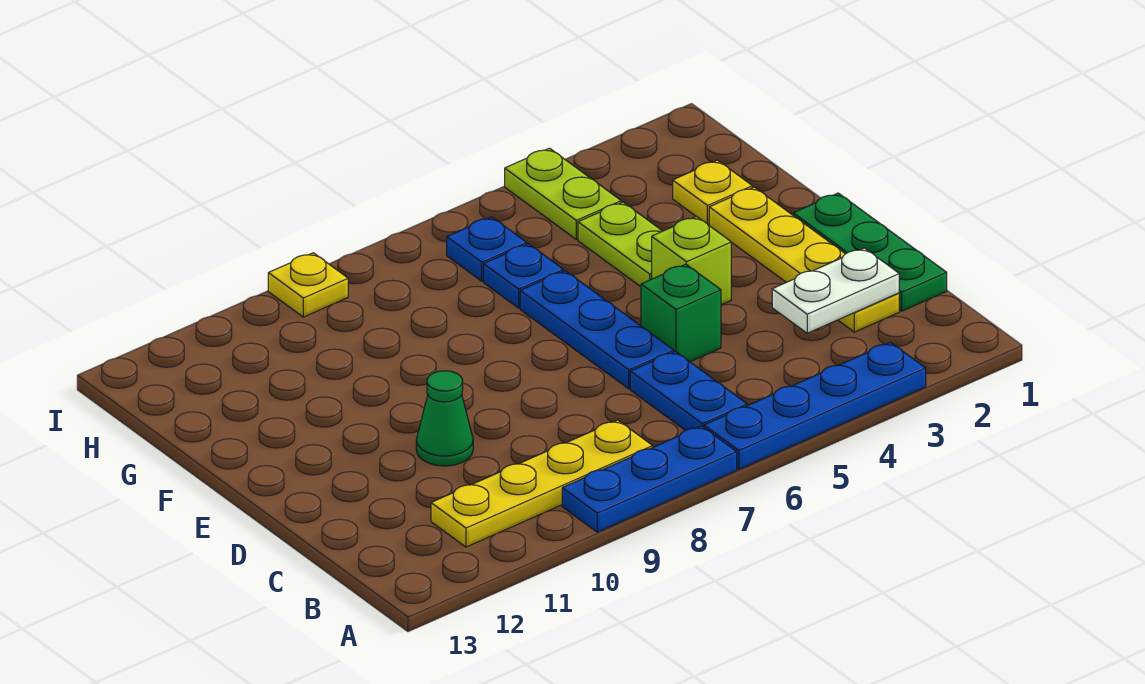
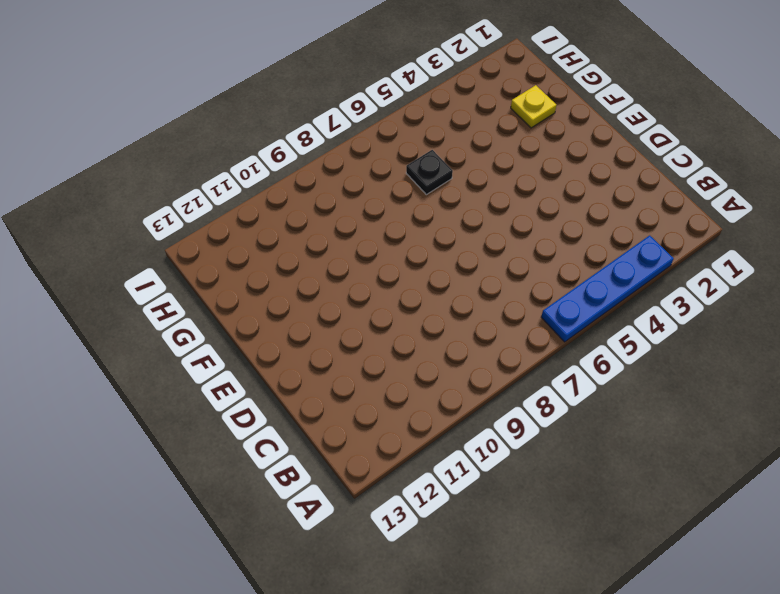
black 1x1 plate [406,150,453,195] -> blue 1x1 plate [484,244,563,308]
none -> blue 1x3 plate [562,426,737,532]
none -> blue 1x2 plate [630,351,747,430]
none -> yellow 1x4 plate [431,420,653,547]

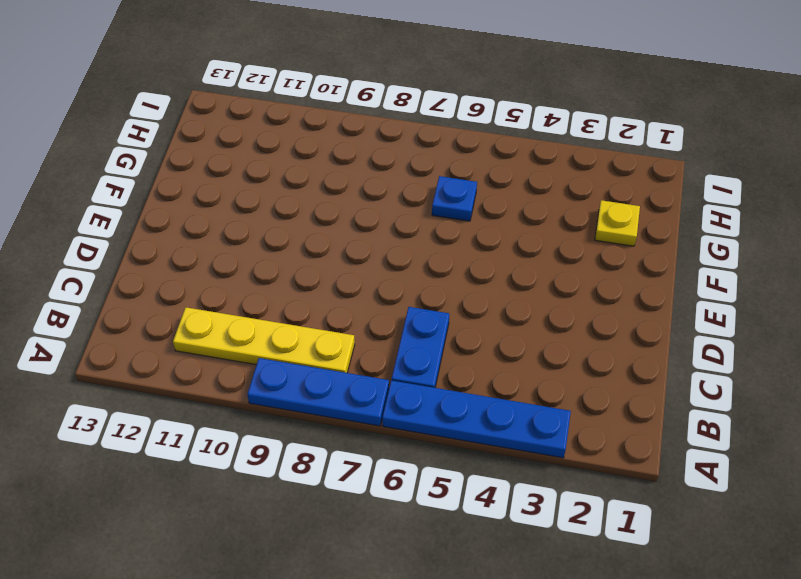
none -> green 1x3 plate [793,193,947,311]
none -> yellow 1x4 plate [709,187,899,332]
none -> green 1x1 brick [641,264,721,362]

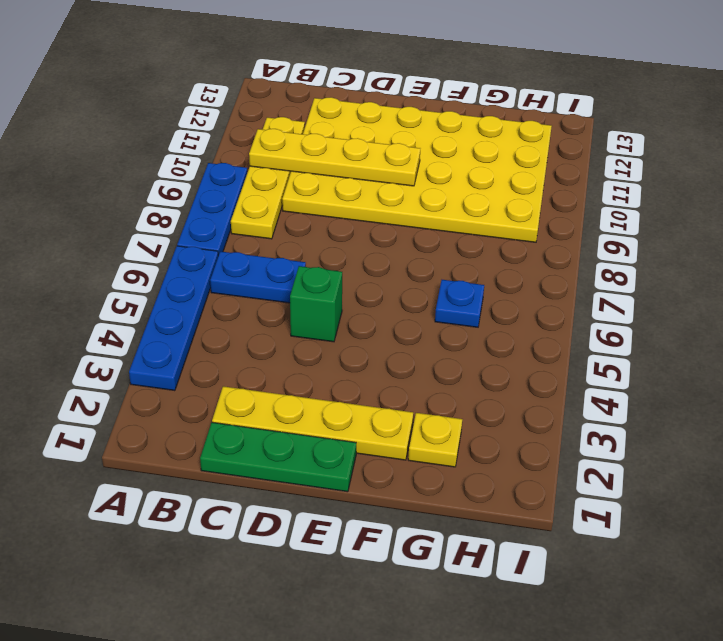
yellow 1x4 plate [249,129,420,186] -> none
yellow 4x6 plate [282,97,552,242] -> green 1x1 cone [416,371,473,466]
none -> blue 1x3 plate [520,271,674,389]
none -> lime 1x1 brick [652,216,731,305]
none -> lime 1x2 plate [578,202,662,287]

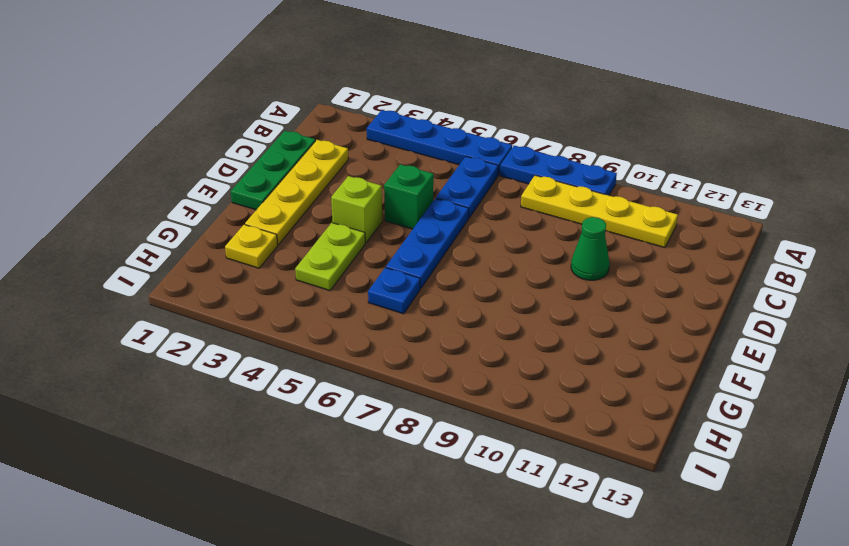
none -> lime 1x2 plate [505,148,621,239]
none -> blue 1x1 plate [447,217,527,281]
none -> yellow 1x1 plate [268,253,348,317]

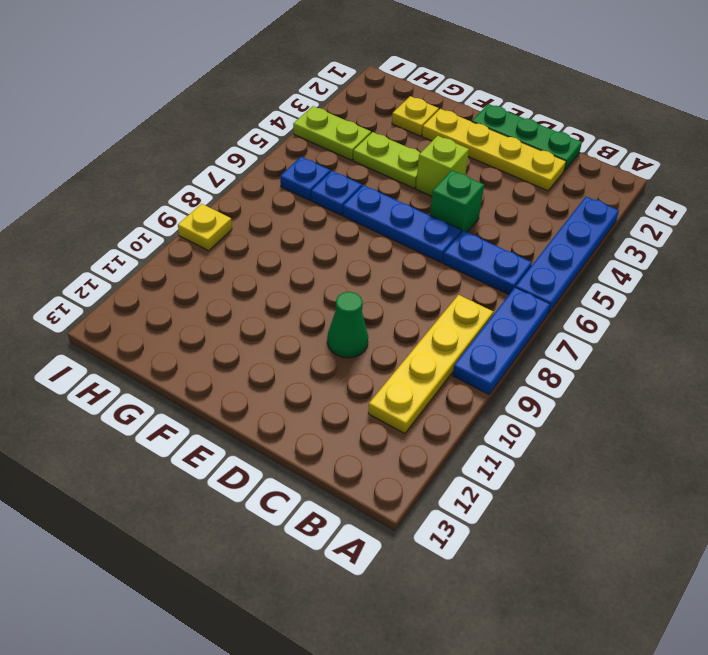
none -> white 1x2 plate [772,248,899,333]

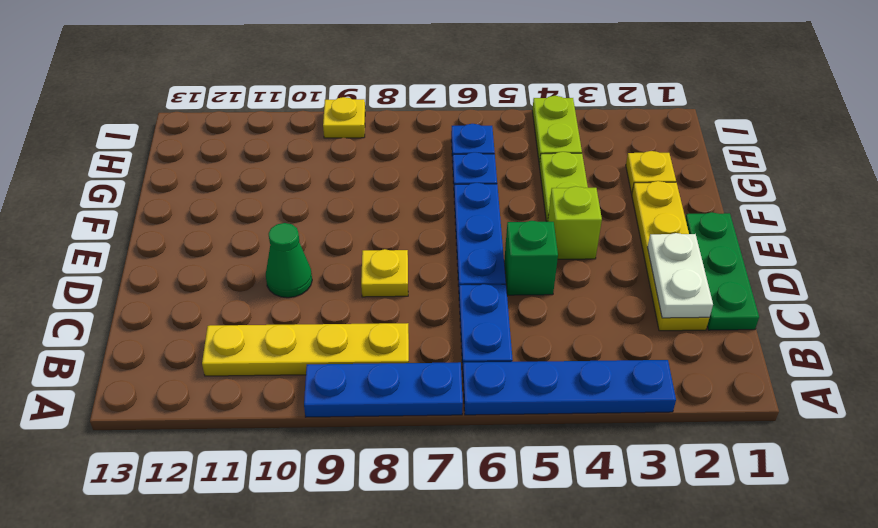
white 1x2 plate [647,233,713,318] -> white 1x2 plate turned to [772,248,899,333]
yellow 1x1 plate [361,249,408,297] -> none

